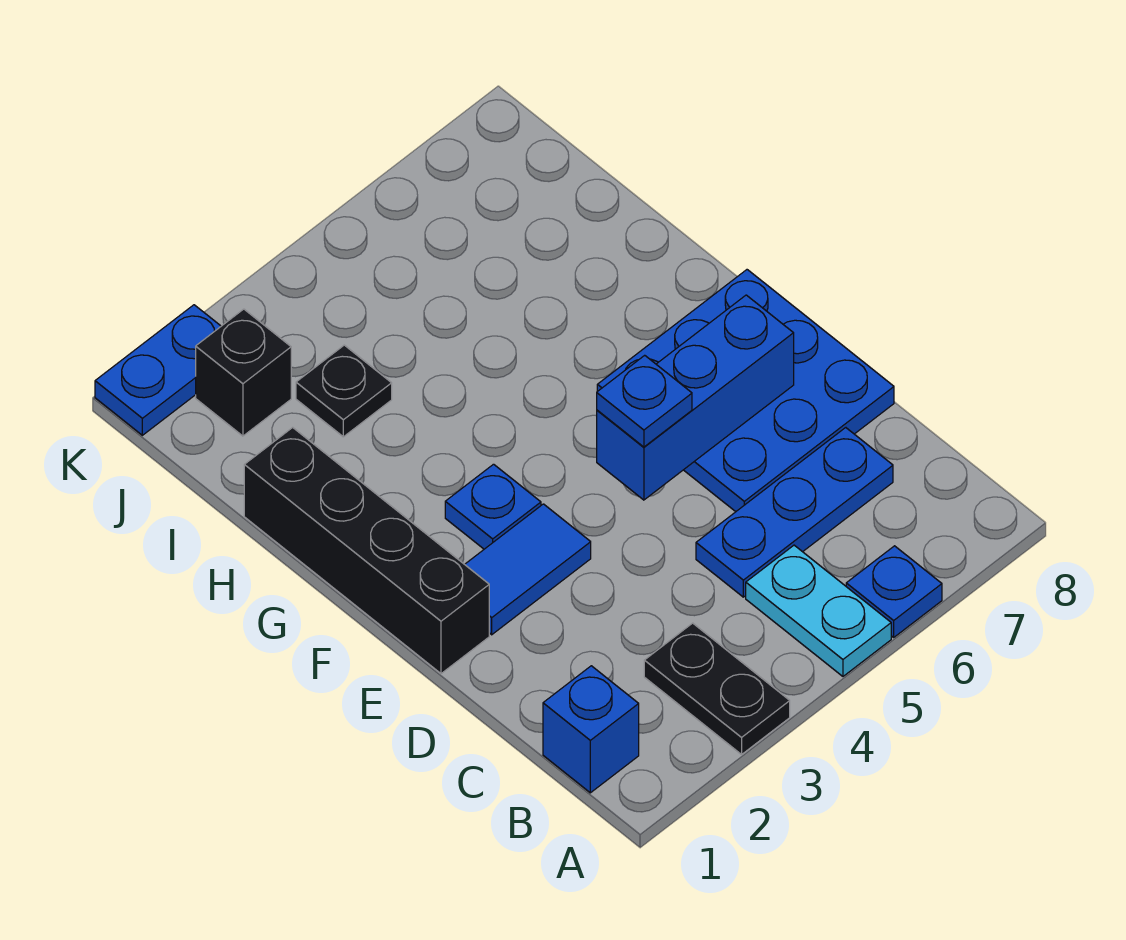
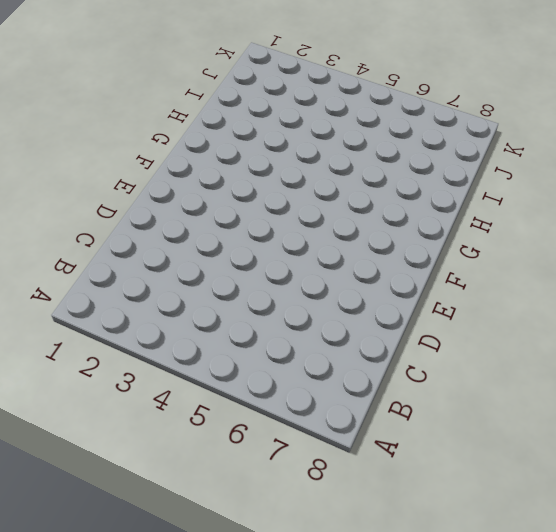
none -> black 1x2 plate [644,623,790,754]
none -> cyan 1x2 plate [746,545,891,676]
none -> blue 1x1 plate [846,546,942,637]

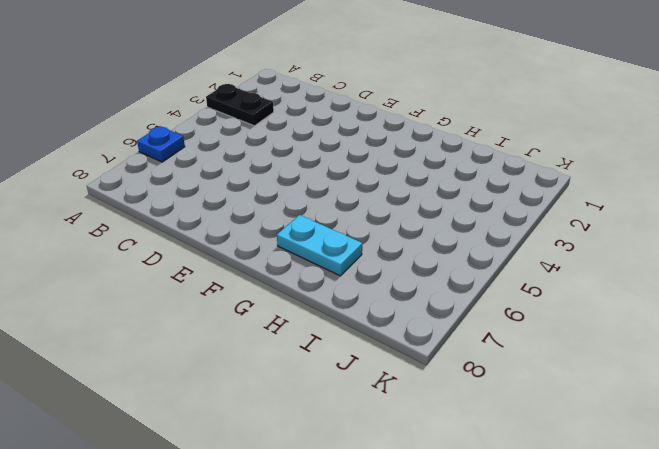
cyan 1x2 plate [277,215,362,276] -> cyan 1x2 plate moved to [746,545,891,676]
none -> blue 1x1 brick [543,666,639,793]
none -> blue 1x3 plate [696,428,893,597]
none -> blue 3x3 plate [597,270,894,512]

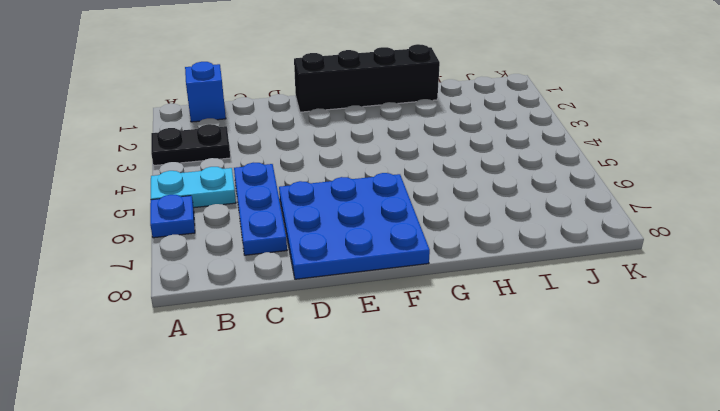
none -> blue 1x2 tile [465,504,591,635]
none -> blue 1x1 plate [445,464,541,549]
none -> black 1x1 plate [296,345,392,437]

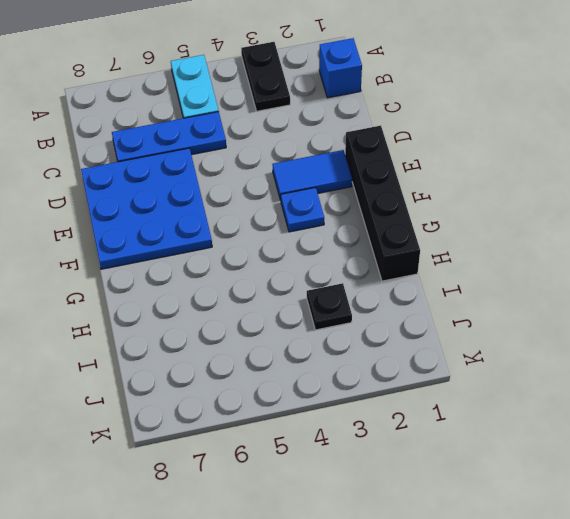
none -> blue 1x1 plate [846,546,942,637]
none -> black 1x1 brick [196,309,291,436]
none -> blue 1x2 plate [95,305,221,435]

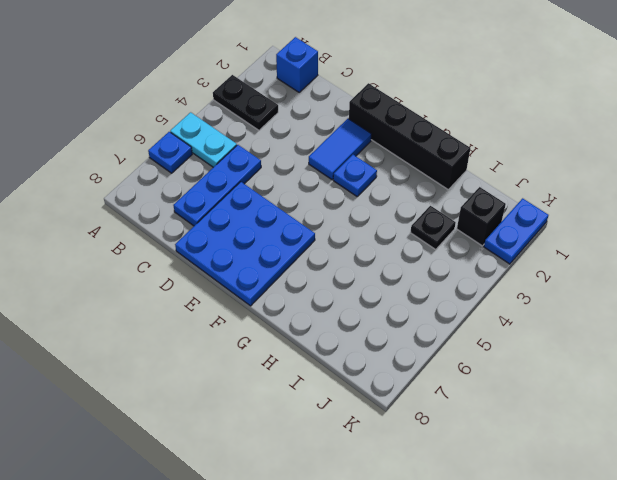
none -> blue 1x3 brick [597,295,794,500]
none -> blue 1x1 plate [597,355,692,447]

